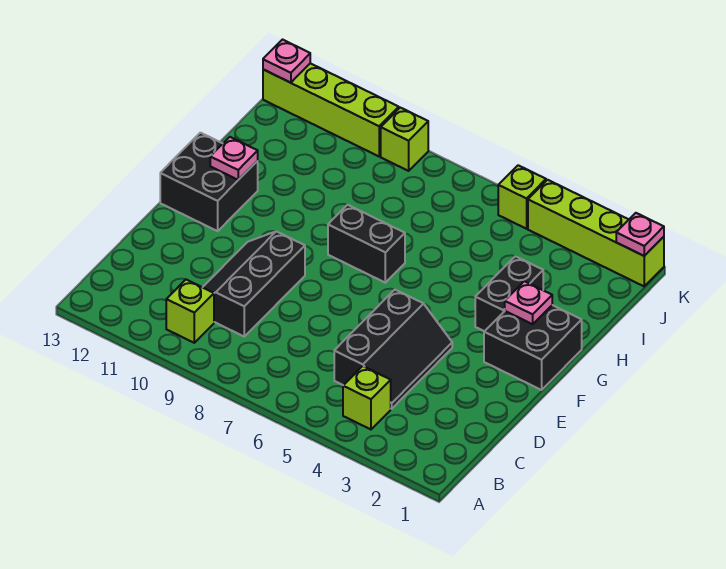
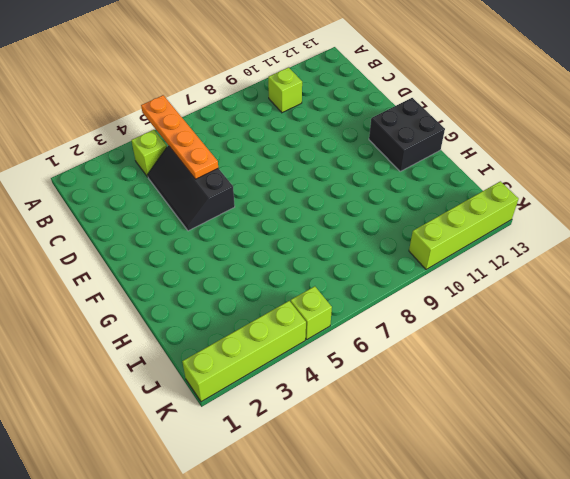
orange 1x4 plate [141,95,218,179] -> none
none -> black 2x3 slope [203,231,305,336]
none -> black 2x2 brick [484,305,582,390]
none -> black 1x2 brick [475,256,543,331]

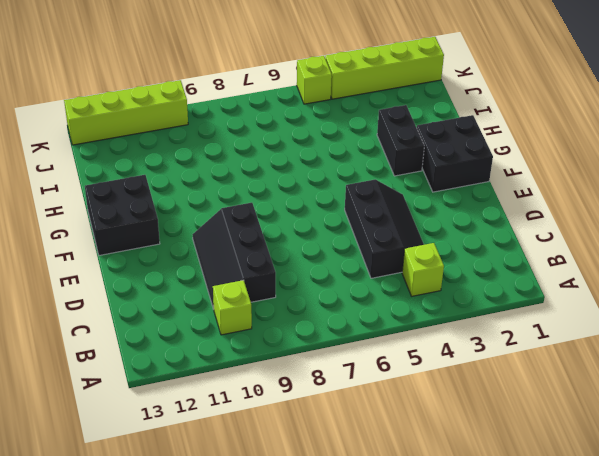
none -> black 1x2 brick [328,205,405,283]
none -> lime 1x1 brick [381,108,428,171]
none -> pink 1x1 plate [505,281,552,324]

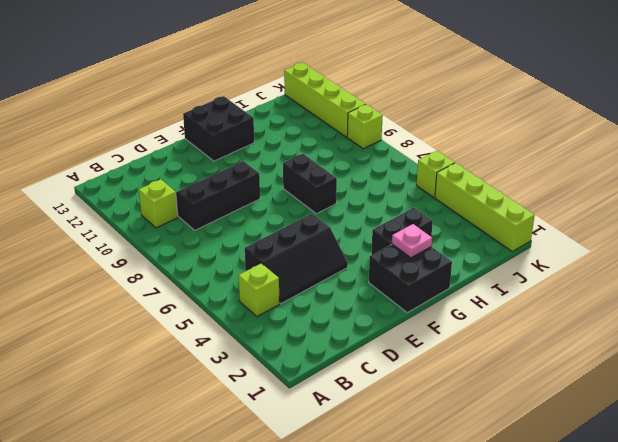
none -> pink 1x1 plate [210,137,258,180]
none -> pink 1x1 plate [616,213,664,256]
none -> pink 1x1 plate [263,40,310,83]

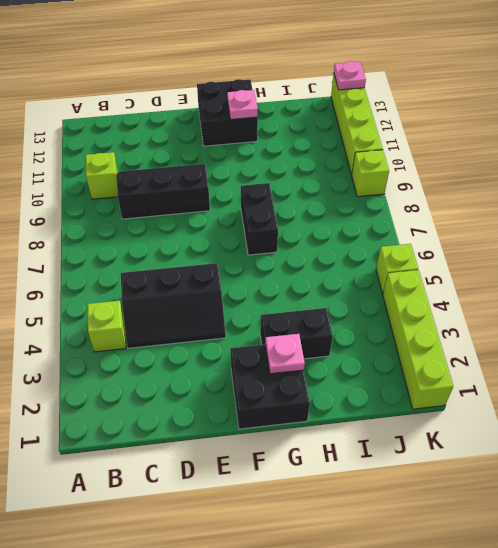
none -> pink 1x1 plate [616,213,664,256]

